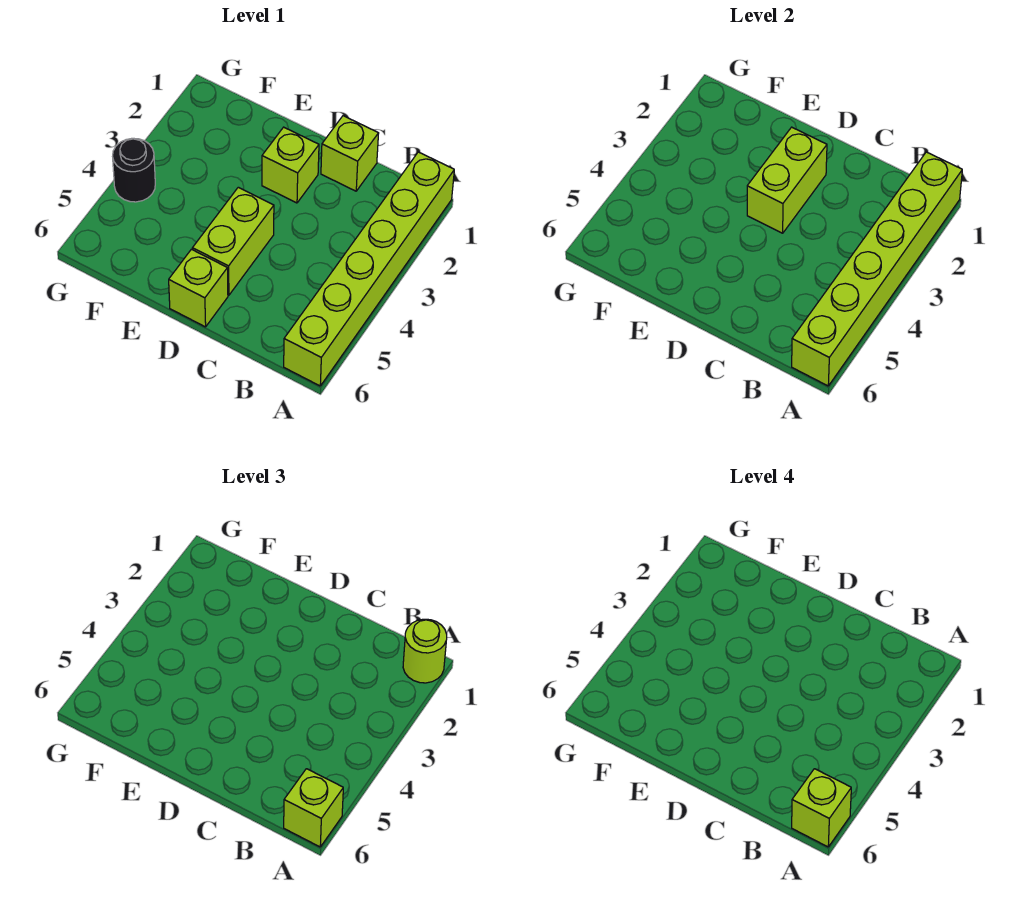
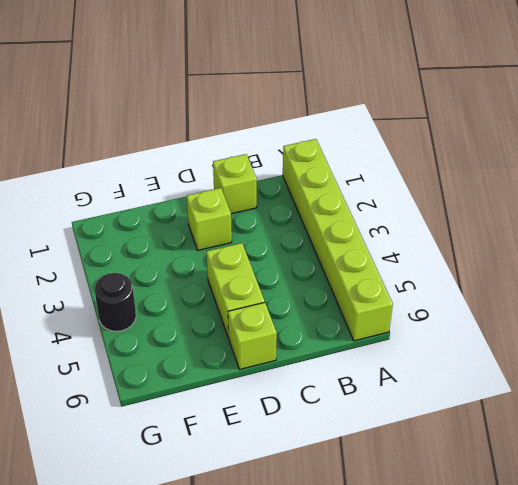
none -> lime 1x6 brick [792,152,962,386]
none -> lime 1x2 brick [747,127,827,233]

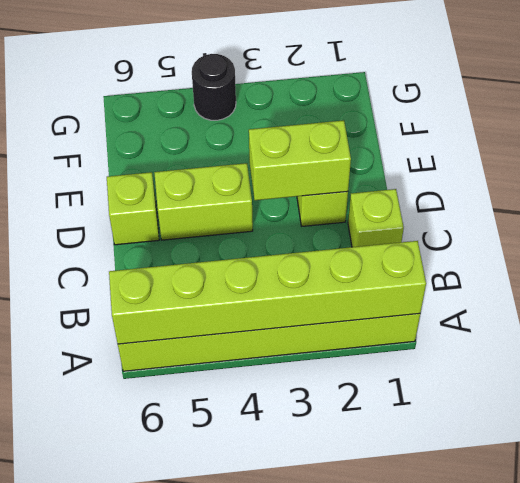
none -> lime 1x1 round brick [403,619,447,683]
none -> lime 1x1 brick [284,769,343,847]

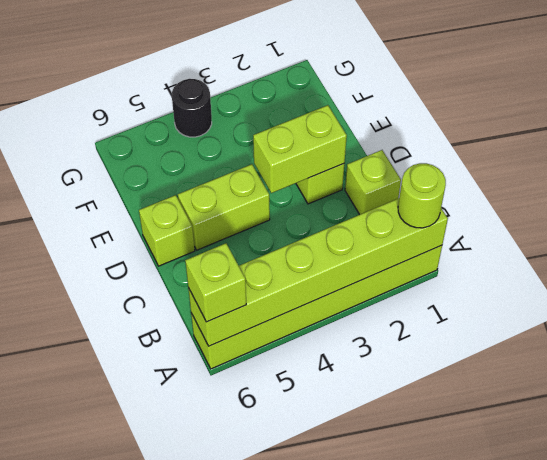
none -> lime 1x1 brick [792,769,851,847]

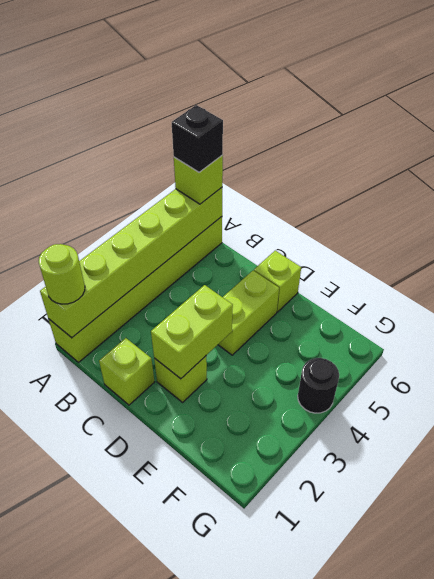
black 1x1 brick [172,105,223,172] -> lime 1x1 brick [792,769,851,847]

